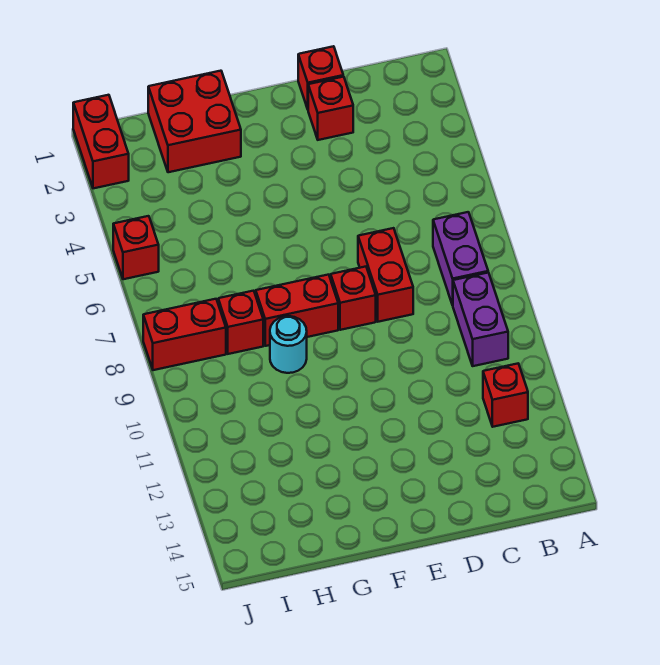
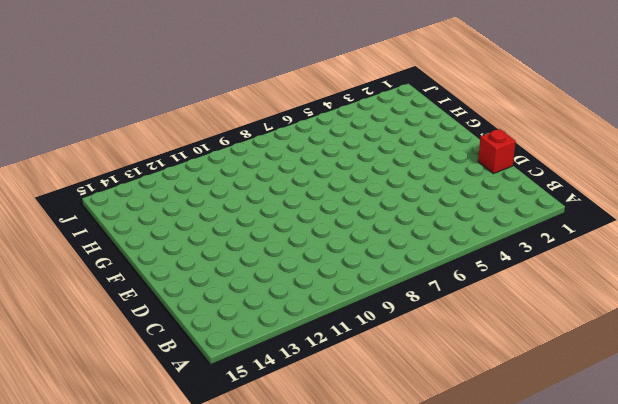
none -> purple 1x2 brick [433,212,488,305]
none -> purple 1x2 brick [453,273,508,366]
none -> red 1x1 brick [483,364,528,427]

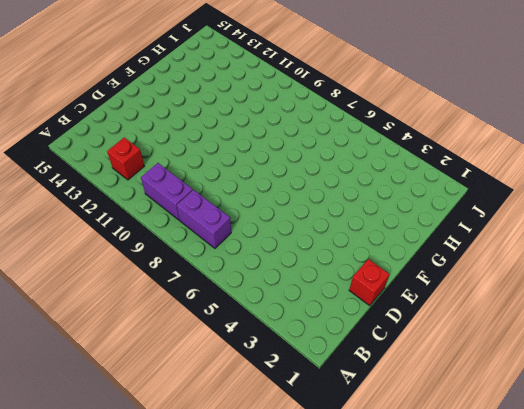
none -> red 1x1 brick [308,77,353,140]
none -> red 1x2 brick [358,228,413,322]
none -> red 1x1 brick [331,267,376,330]

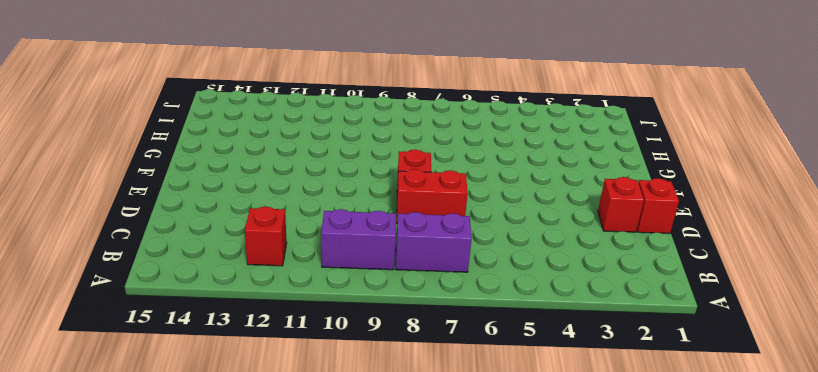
none -> red 1x2 brick [256,275,338,346]
none -> red 2x2 brick [148,71,241,172]
none -> cyan 1x1 round brick [270,316,307,373]

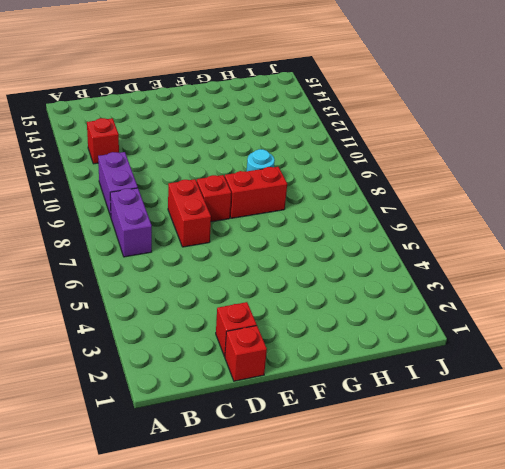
none -> red 2x2 brick [148,71,241,172]
none -> red 1x1 brick [218,291,263,354]
none -> red 1x2 brick [143,299,226,370]

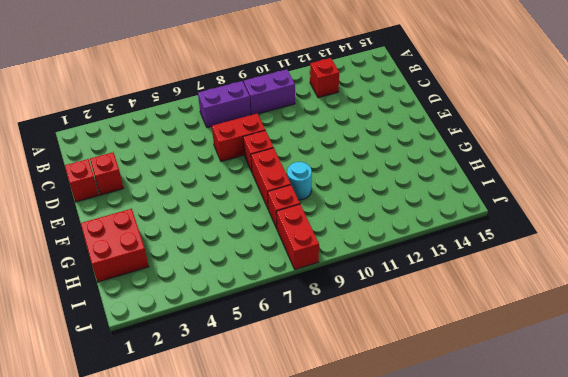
none -> red 1x2 brick [73,95,129,188]
none -> red 1x1 brick [113,216,159,279]

